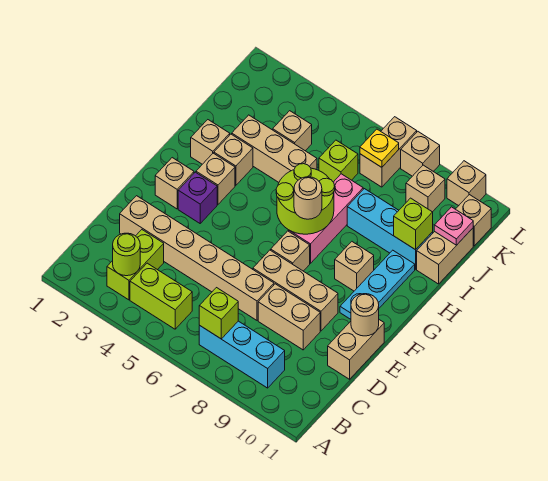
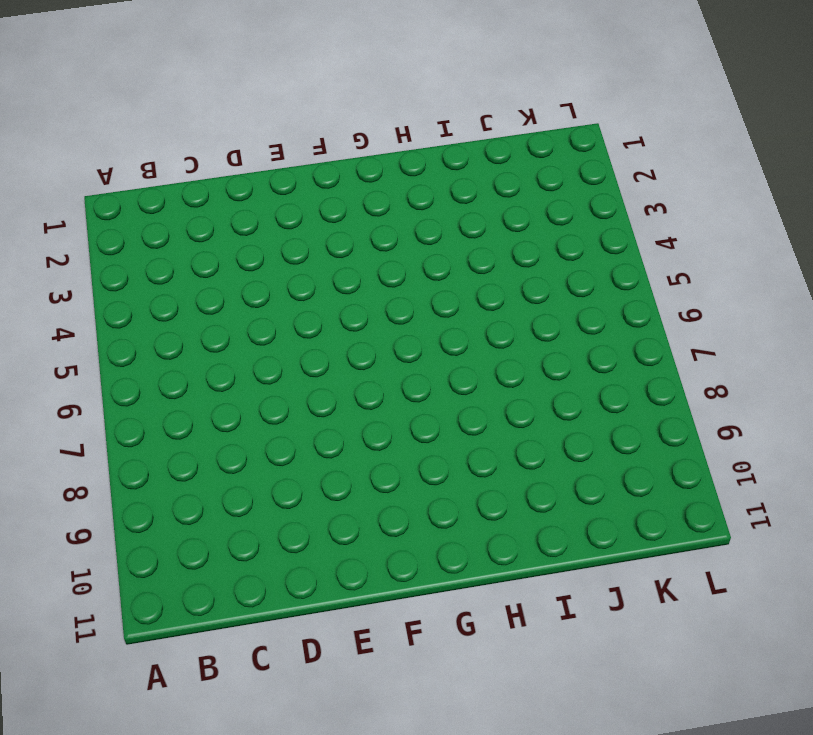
none -> lime 1x2 brick [107,230,164,300]
none -> lime 1x2 brick [130,263,192,329]
none -> cyan 1x3 brick [199,321,285,388]
none -> tan 1x6 brick [120,196,274,320]

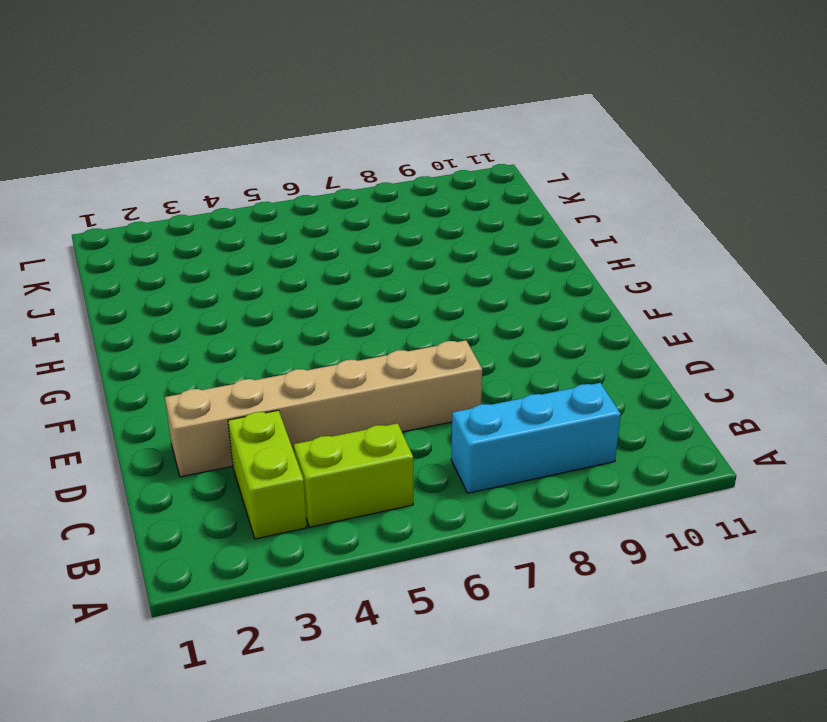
none -> tan 1x2 brick [258,284,320,350]
none -> tan 1x2 brick [328,320,384,379]
none -> tan 1x3 brick [253,250,338,331]
none -> tan 1x1 brick [155,158,194,209]

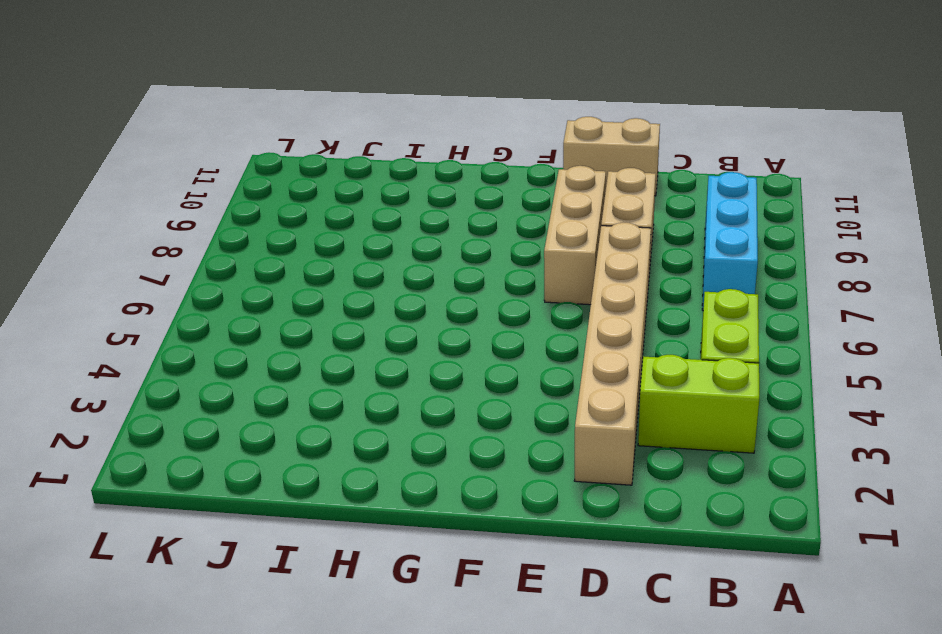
none -> tan 1x1 brick [155,158,194,209]
none -> purple 1x1 brick [178,172,217,223]
none -> tan 1x1 brick [271,231,310,271]
none -> cyan 1x3 plate [340,250,415,319]

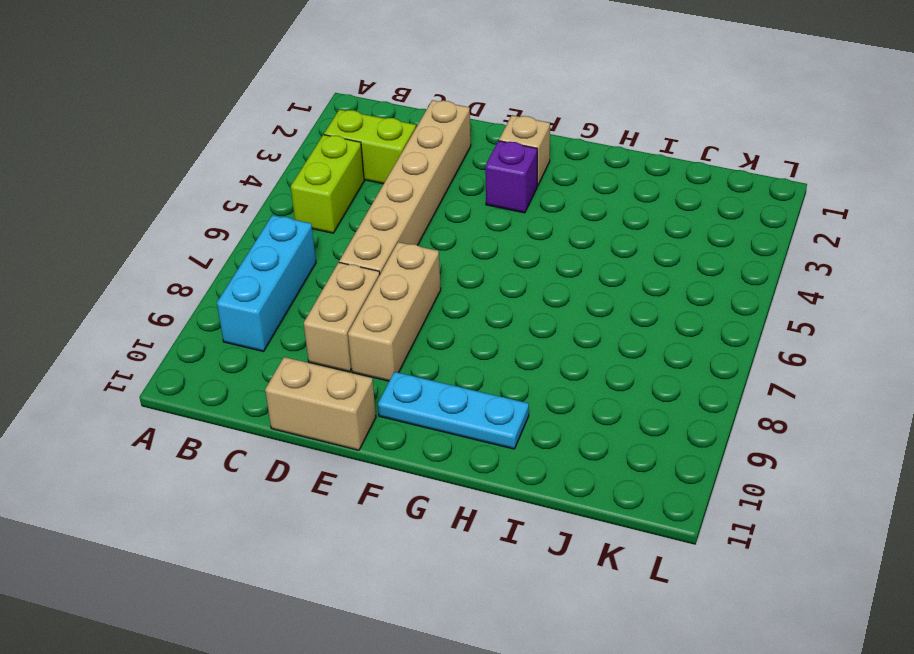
none -> tan 1x1 brick [271,231,310,271]
none -> tan 1x1 brick [196,153,235,204]
none -> pink 1x3 brick [289,174,363,263]
none -> tan 1x1 brick [335,242,374,291]

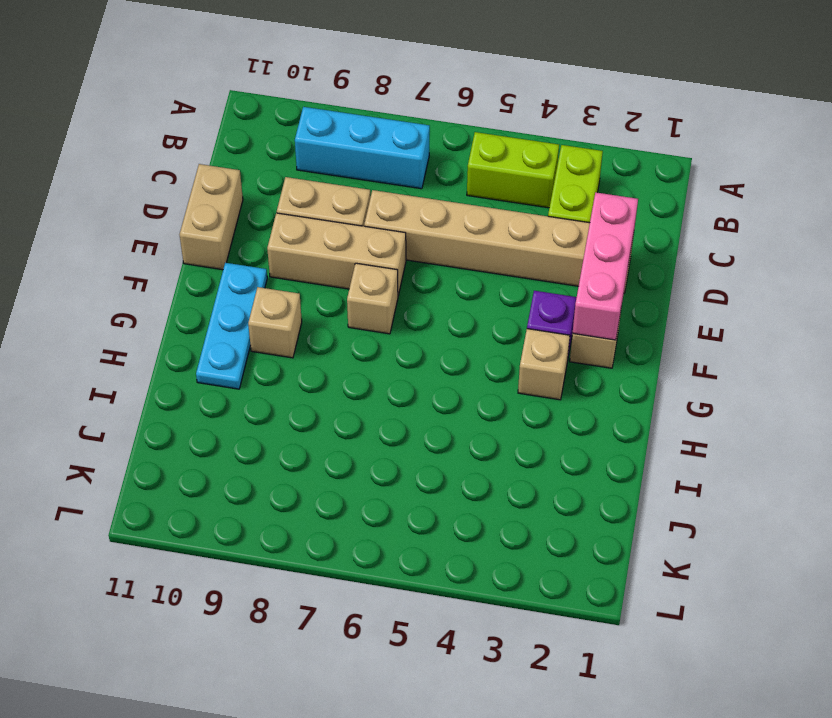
pink 1x3 brick [573,192,638,340] -> pink 1x3 brick moved to [289,174,363,263]
none -> tan 1x1 brick [191,120,230,164]
none -> tan 1x1 brick [214,134,253,185]
none -> tan 1x3 brick [232,115,317,182]
none -> cyan 1x3 brick [347,189,433,269]

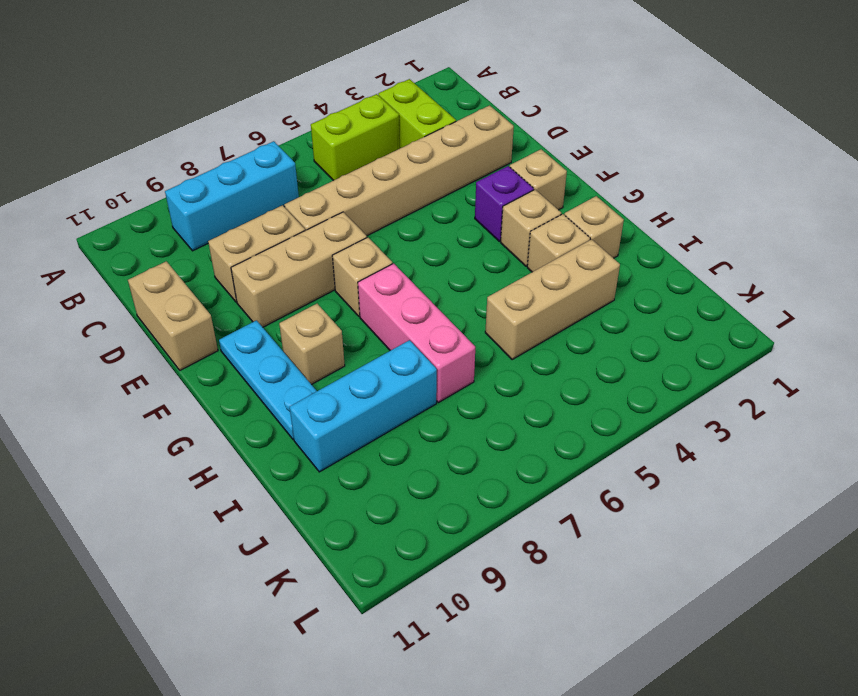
none -> tan 1x2 brick [417,228,473,284]
none -> tan 1x1 brick [273,111,312,151]
none -> lime 1x1 brick [319,140,358,182]
none -> tan 1x2 brick [360,117,417,187]

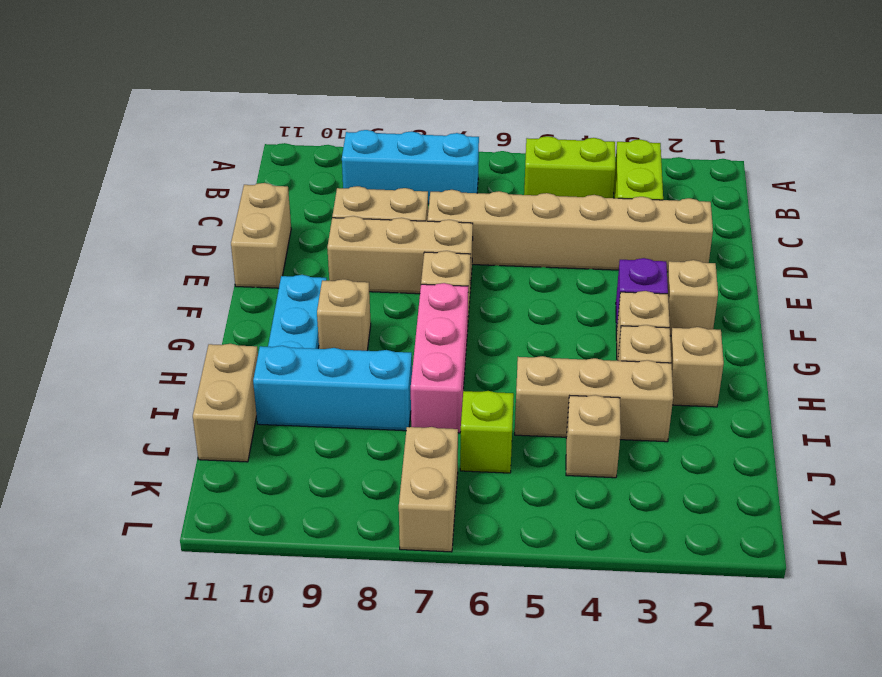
none -> tan 1x1 brick [406,165,445,212]
none -> tan 1x1 brick [456,195,491,246]
none -> tan 1x1 brick [401,132,440,176]
none -> tan 1x1 brick [447,161,486,206]

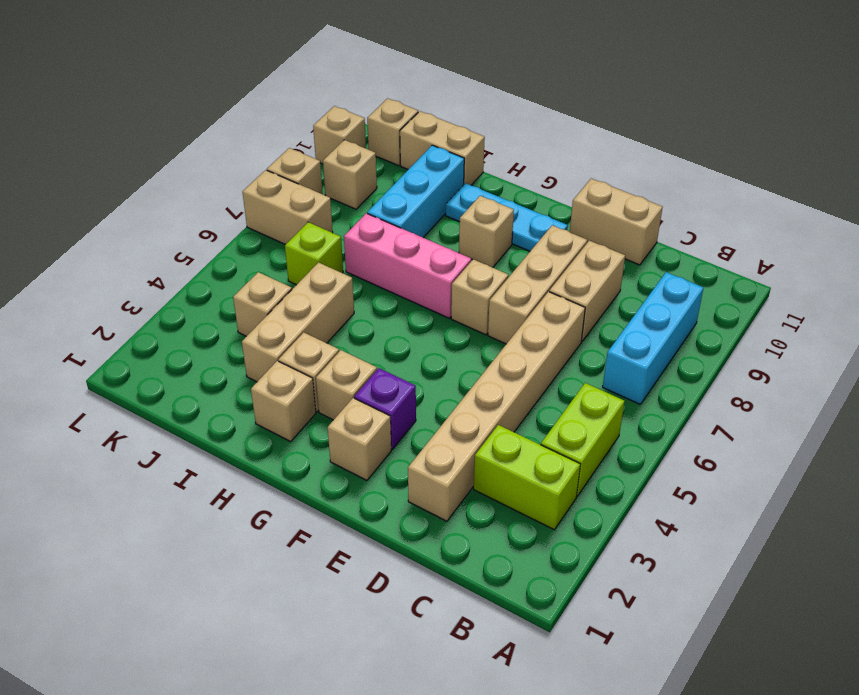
none -> lime 1x1 round brick [113,233,140,276]
none -> lime 1x1 brick [199,288,238,339]
none -> tan 1x1 round brick [351,294,379,336]
none -> lime 2x2 round brick [276,164,335,234]

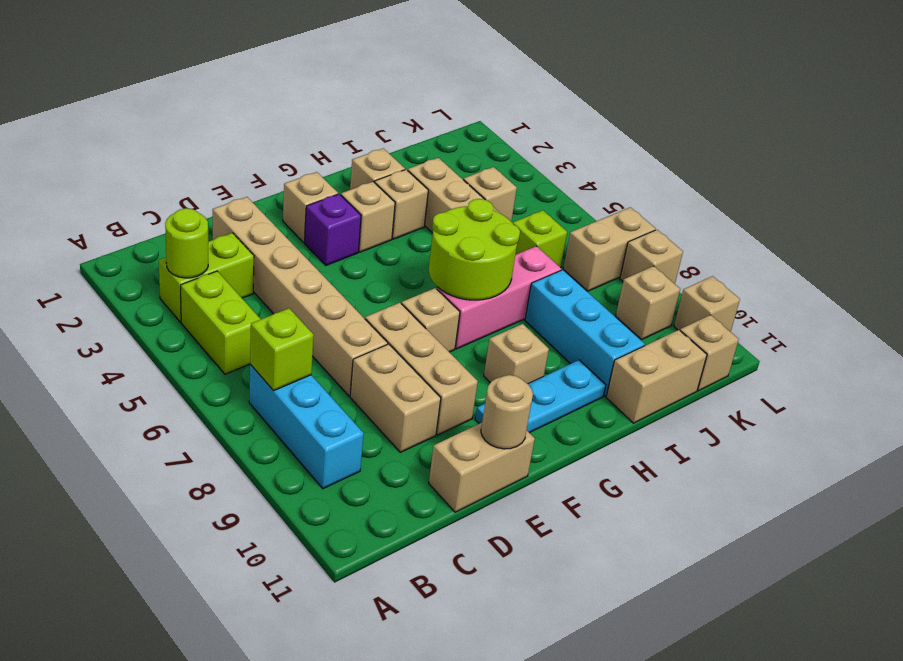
none -> lime 1x1 brick [394,198,433,250]
none -> pink 1x1 plate [434,207,473,245]
none -> yellow 1x1 plate [360,129,399,167]
none -> tan 1x1 round brick [294,177,322,219]

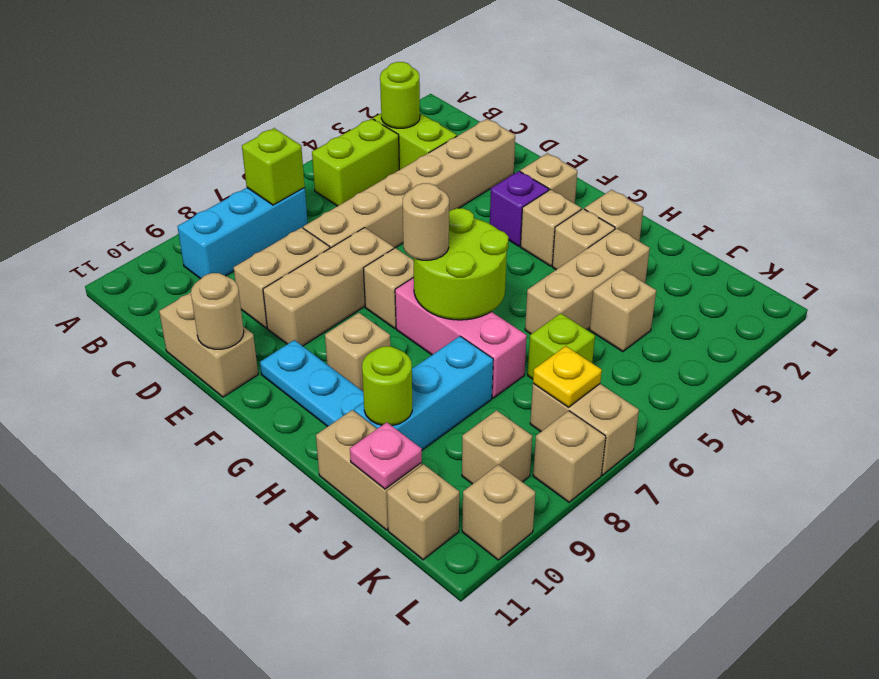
lime 1x1 round brick [362,346,412,426] -> lime 1x1 brick [394,198,433,250]

